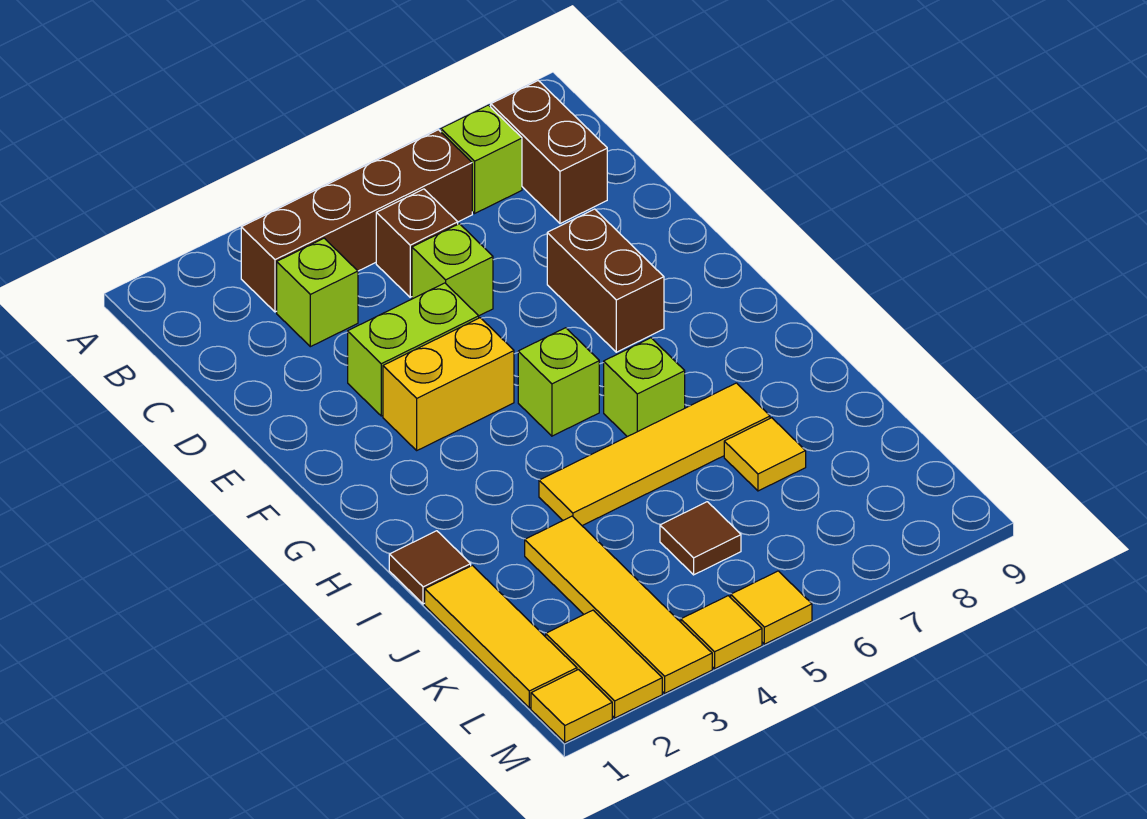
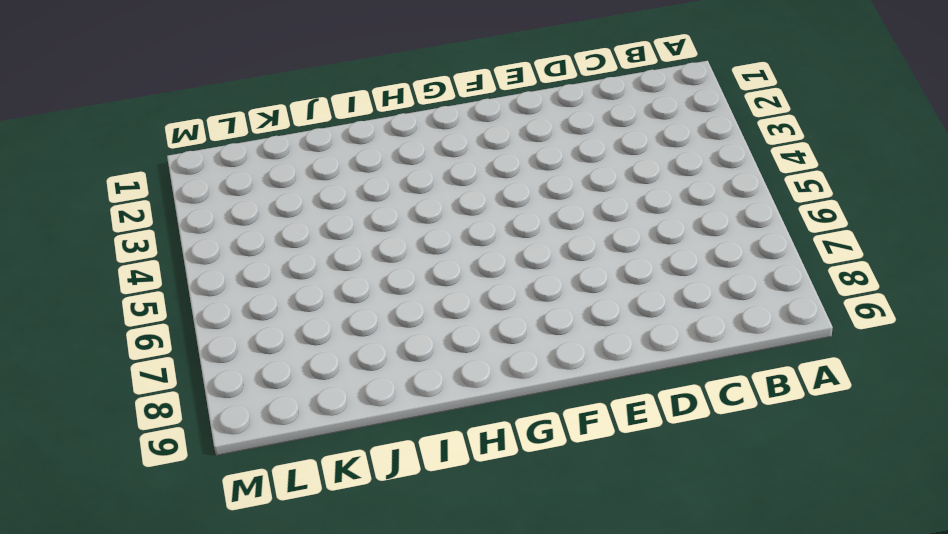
none -> brown 1x4 brick [241,130,472,312]
none -> lime 1x1 brick [441,105,522,213]
none -> brown 1x2 brick [491,81,607,224]

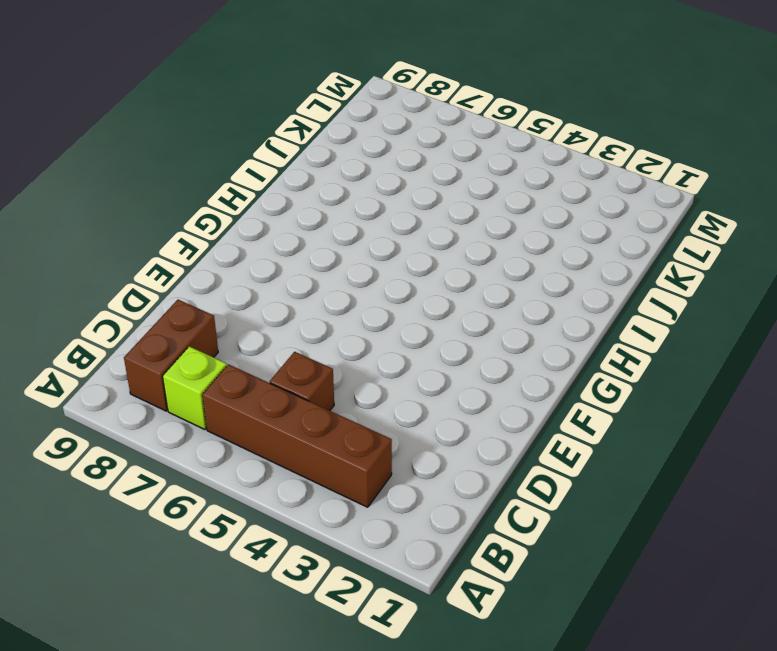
none -> lime 1x1 brick [277,238,358,347]
none -> lime 1x1 brick [412,224,493,316]
none -> lime 1x2 brick [348,283,479,416]

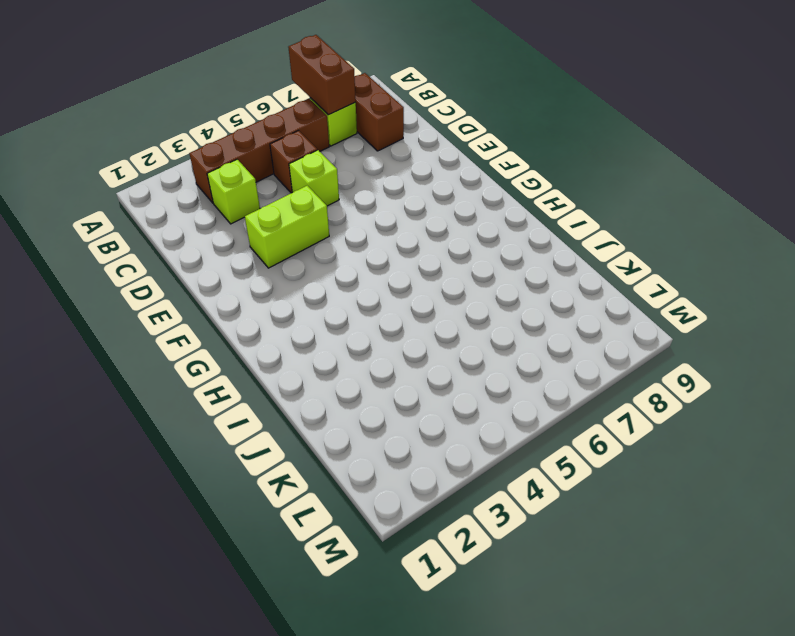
brown 1x2 brick [288,35,356,115] -> brown 1x2 brick moved to [547,209,664,352]
none -> yellow 1x2 brick [383,318,514,450]
none -> lime 1x1 brick [518,328,599,436]
none -> lime 1x1 brick [604,338,685,437]

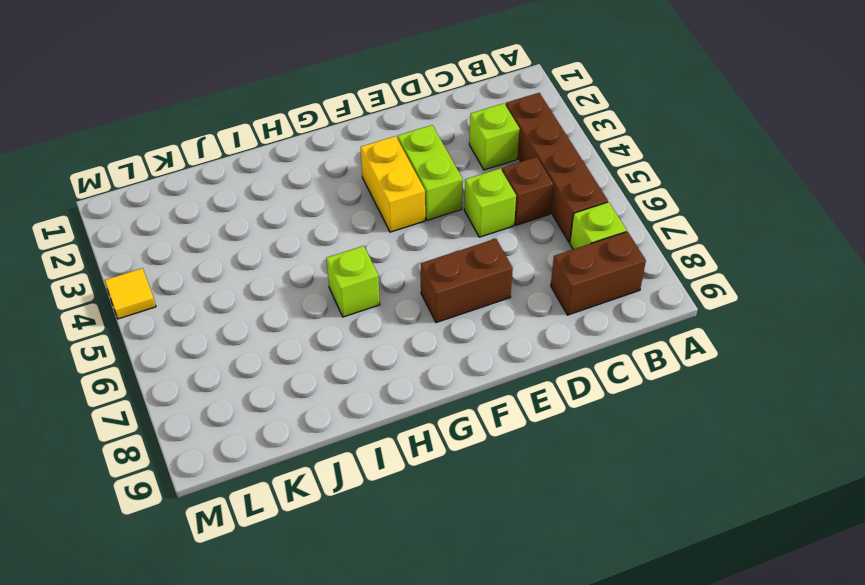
none -> lime 1x1 brick [518,328,599,436]
none -> brown 1x1 tile [389,531,471,604]
none -> yellow 1x4 tile [539,383,770,526]

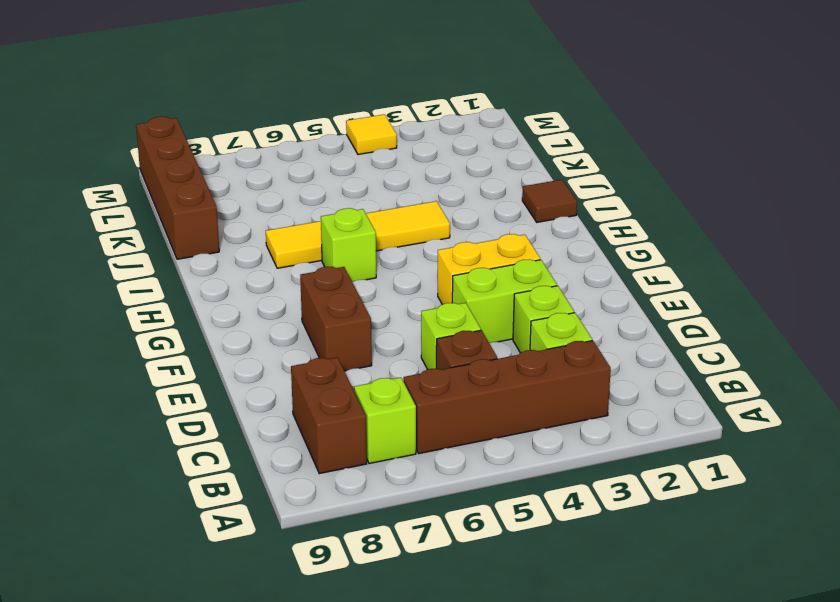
lime 1x1 brick [513,286,574,353] -> lime 1x1 brick moved to [518,328,599,436]
brown 1x4 brick [136,117,219,259] -> none
none -> yellow 1x3 tile [425,565,577,708]
none -> yellow 1x4 tile [525,516,712,693]
none -> yellow 1x1 tile [724,418,806,491]

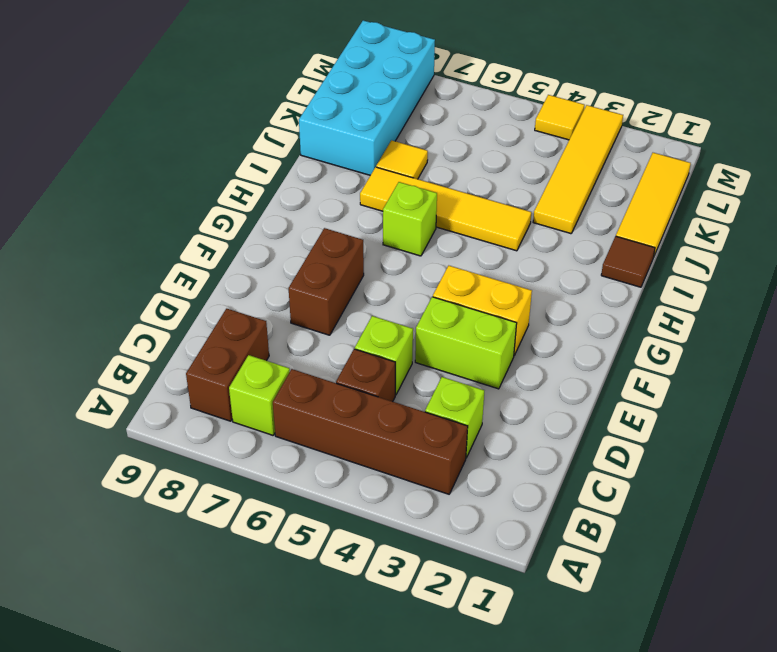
cyan 2x4 brick [299,20,435,175] -> none
none -> lime 1x1 brick [518,328,599,436]
none -> brown 1x1 tile [660,502,741,575]
none -> yellow 1x2 tile [546,610,662,718]

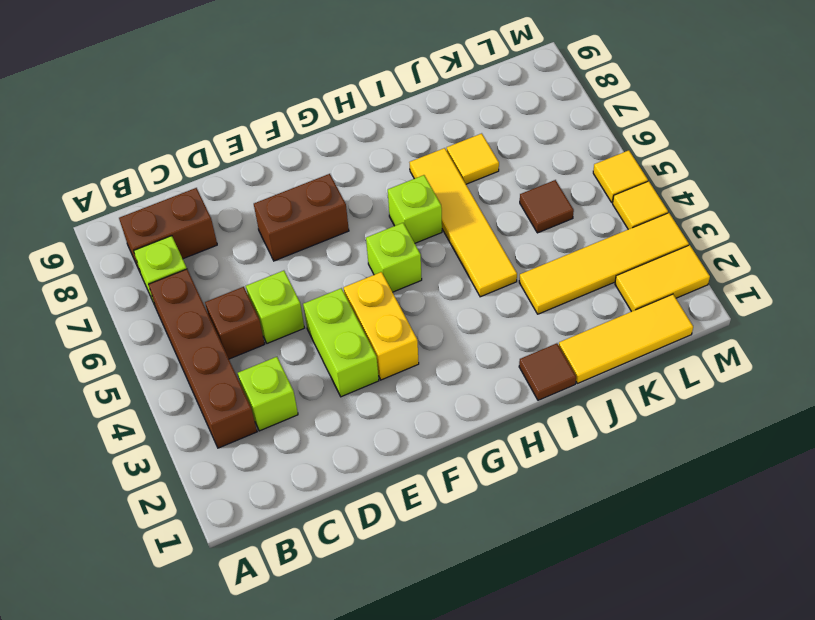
none -> yellow 1x1 tile [531,670,612,743]

